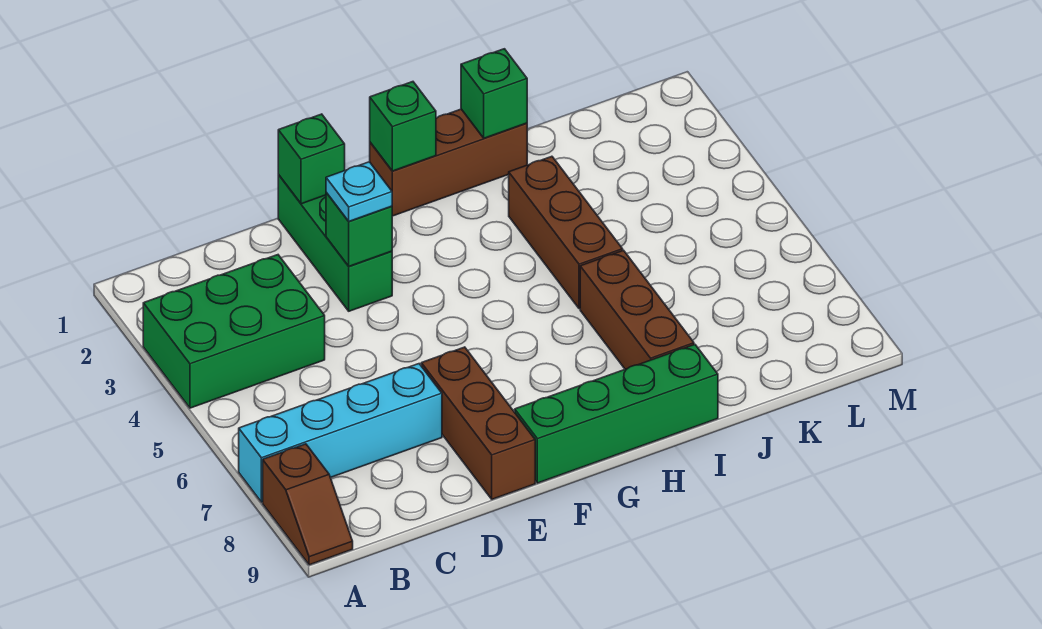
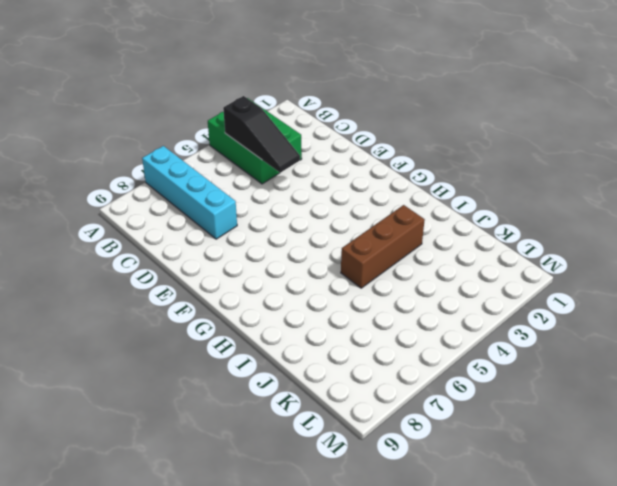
black 1x3 slope [223,96,300,173] -> none
none -> brown 1x2 slope [263,444,353,565]
none -> green 1x3 brick [278,175,392,311]
none -> brown 1x3 brick [421,347,535,499]

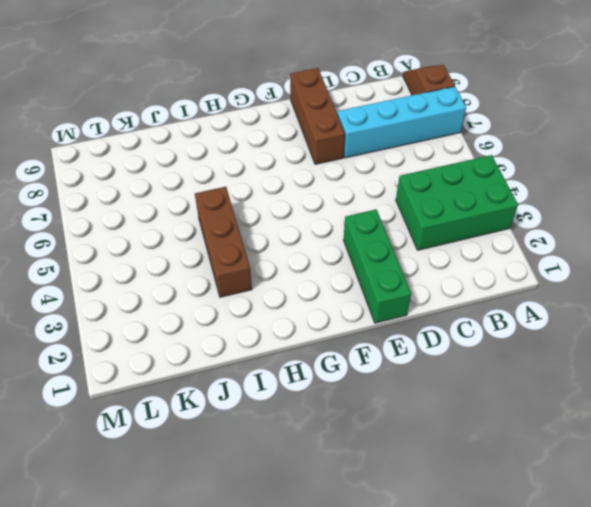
none -> green 1x4 brick [515,345,718,483]
none -> brown 1x3 brick [370,109,527,216]
none -> brown 1x3 brick [580,250,694,369]

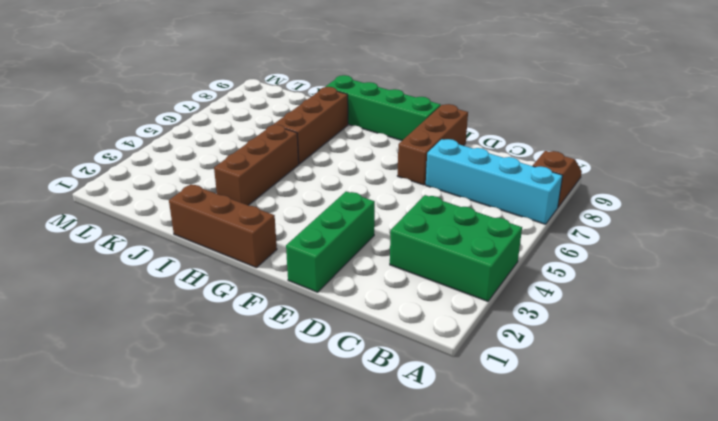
none -> green 1x1 brick [278,114,345,204]
none -> green 1x1 brick [326,193,392,266]
none -> green 1x1 brick [370,82,436,171]

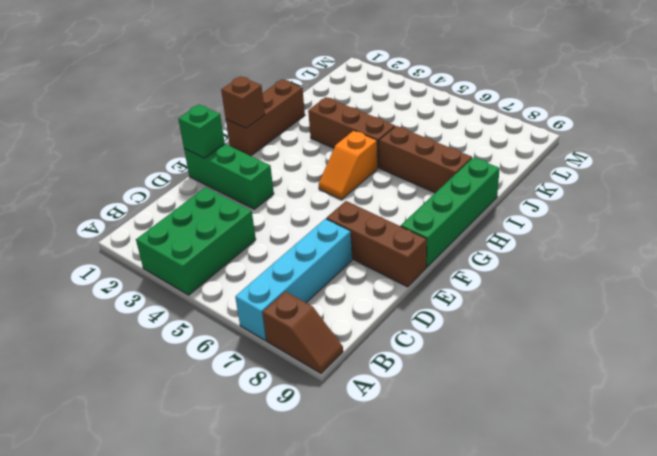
brown 1x1 brick [221,76,265,128] -> green 1x1 brick [370,82,436,171]
orange 1x2 slope [319,131,378,199] -> none
none -> green 1x1 brick [326,193,392,266]
none -> green 1x1 brick [461,49,527,138]
none -> cyan 1x1 plate [326,162,392,221]

